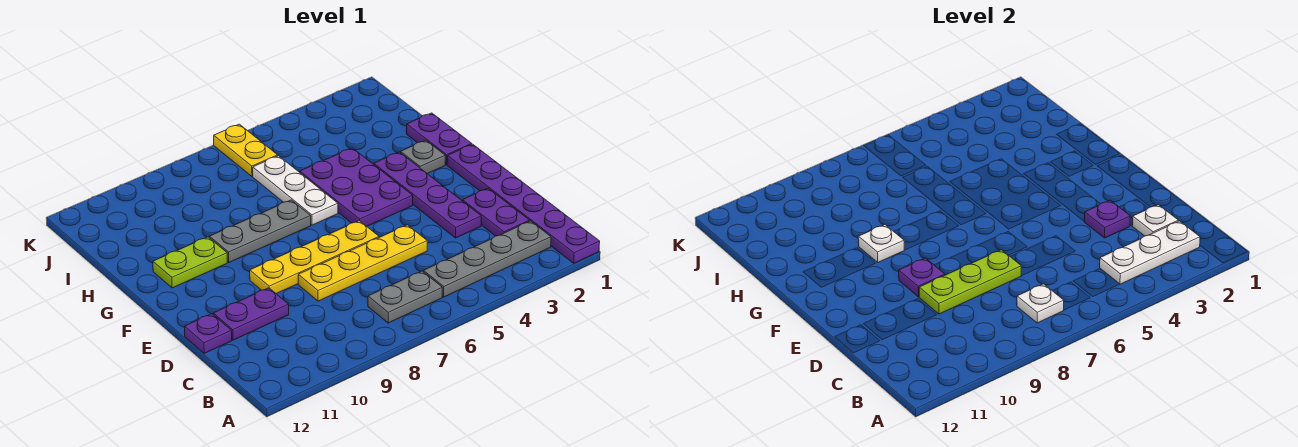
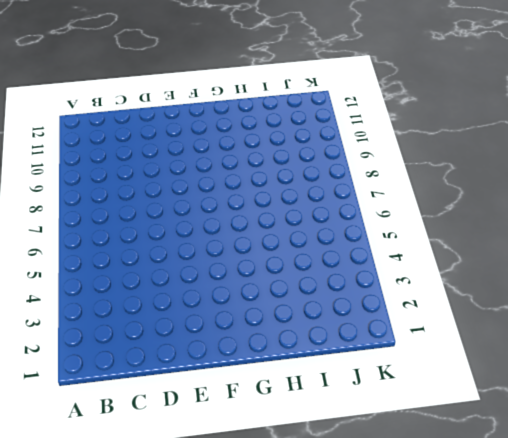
none -> purple 1x6 plate [447,144,600,263]
none -> grey 1x4 plate [423,221,551,297]
none -> grey 1x2 plate [368,271,442,323]

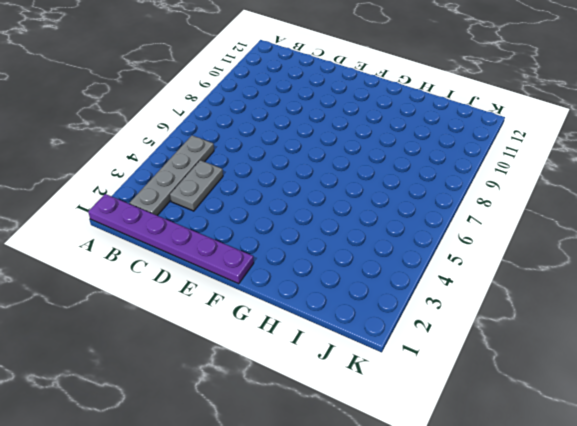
grey 1x2 plate [170,160,223,211] -> grey 1x2 plate moved to [368,271,442,323]
none -> purple 1x2 plate [463,188,530,236]
none -> purple 1x4 plate [374,152,481,238]
none -> yellow 1x4 plate [298,225,427,301]

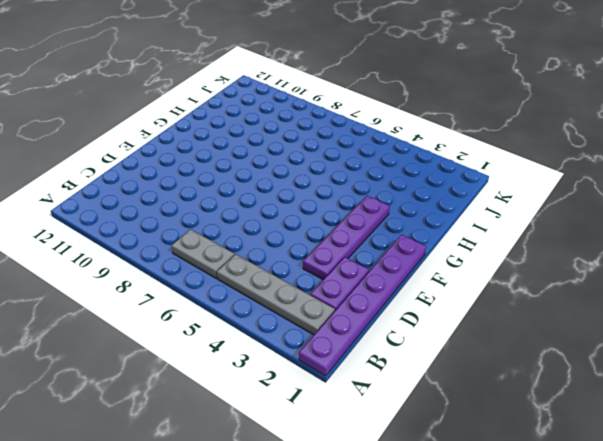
none -> yellow 1x4 plate [298,225,427,301]
none -> purple 1x2 plate [213,288,289,340]
none -> purple 1x1 plate [185,314,232,353]

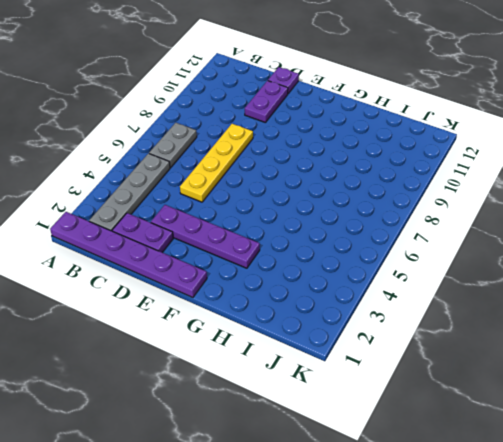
none -> yellow 1x4 plate [250,221,379,294]
none -> purple 2x3 plate [300,148,413,226]
none -> purple 1x2 plate [407,113,472,165]

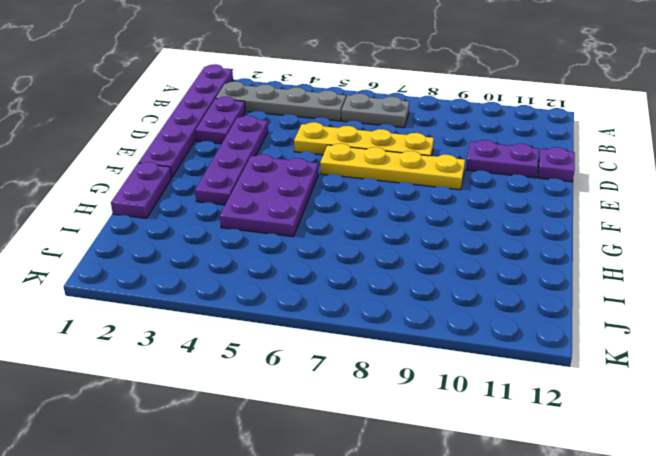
none -> grey 1x1 plate [401,140,445,174]
none -> white 1x3 plate [253,156,338,225]
none -> grey 1x3 plate [209,200,311,262]

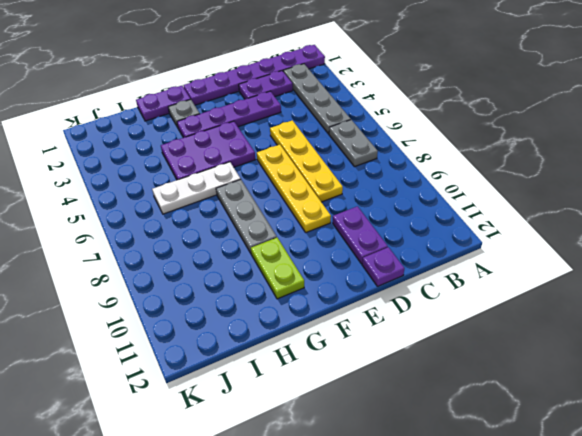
none -> yellow 1x2 plate [214,124,278,176]
none -> white 1x3 plate [1100,221,1200,284]
none -> white 1x1 plate [1017,284,1064,323]

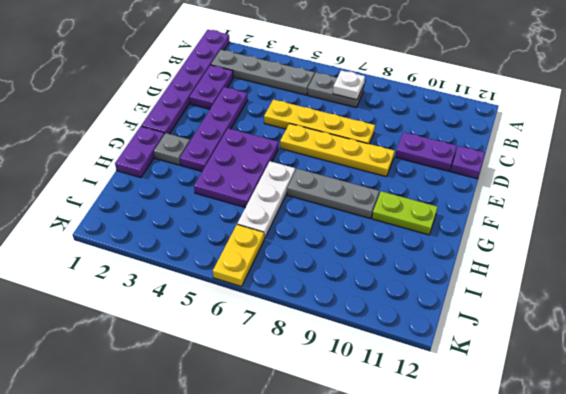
none -> white 1x3 plate [1100,221,1200,284]
none -> white 1x1 plate [1132,205,1179,236]
none -> purple 1x1 plate [1085,200,1130,238]

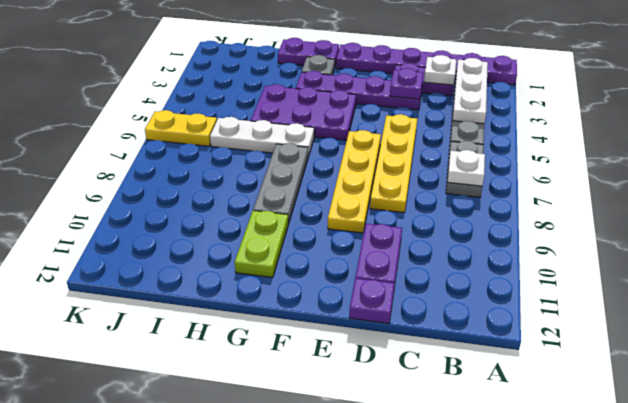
none -> lime 1x3 plate [919,250,1021,314]
none -> purple 1x1 plate [899,258,945,297]
none -> white 1x1 plate [858,225,904,262]

